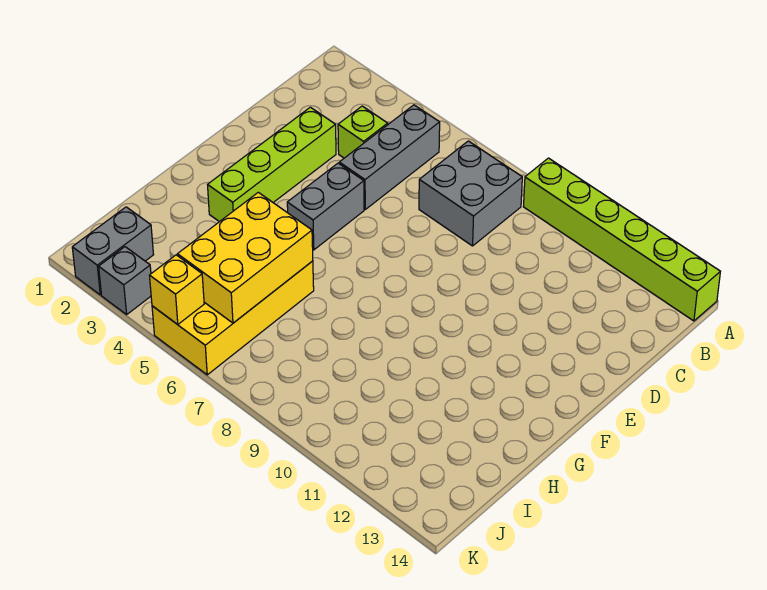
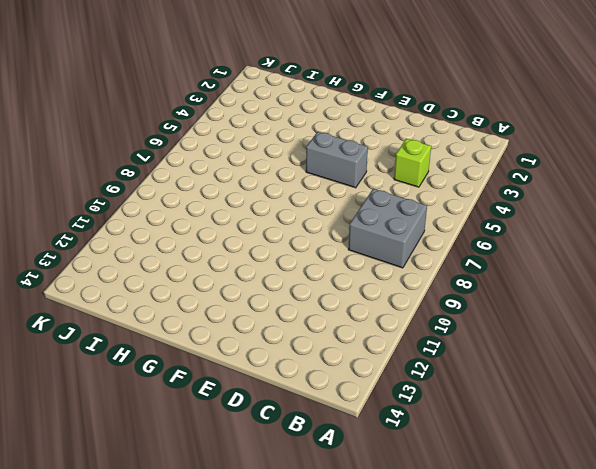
none -> lime 1x6 brick [524,158,720,321]
none -> grey 1x3 brick [339,105,440,209]

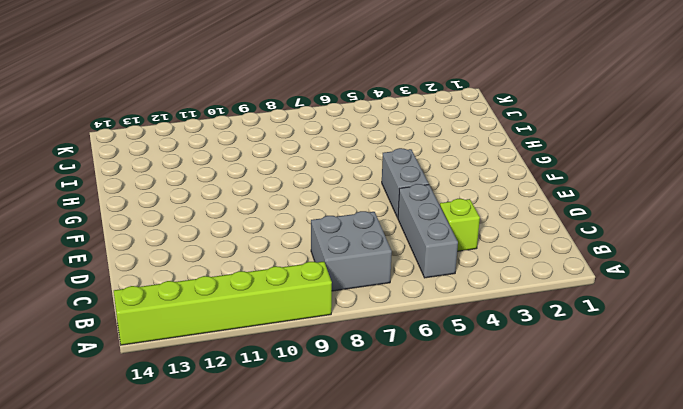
none -> lime 1x4 brick [208,107,336,222]
none -> yellow 2x4 brick [152,261,314,375]

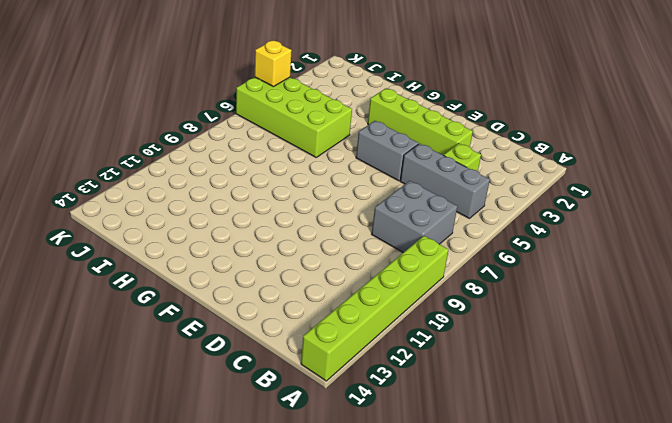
lime 2x4 brick [236,77,352,157] -> yellow 2x4 brick [152,261,314,375]
none -> grey 1x2 brick [72,207,154,295]
none -> grey 1x1 brick [99,247,151,314]

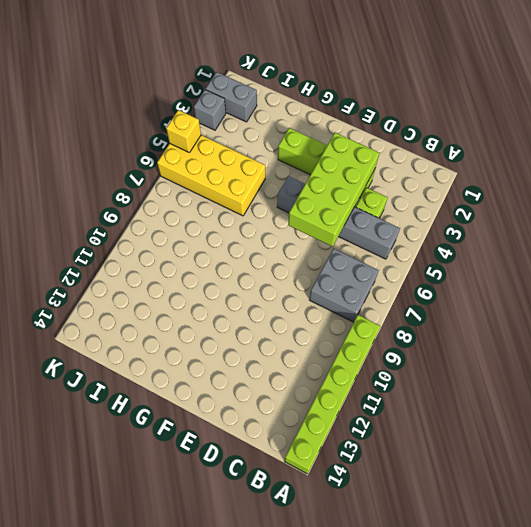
lime 2x4 brick [288,133,379,247] -> none
none -> yellow 2x3 brick [178,192,313,323]

